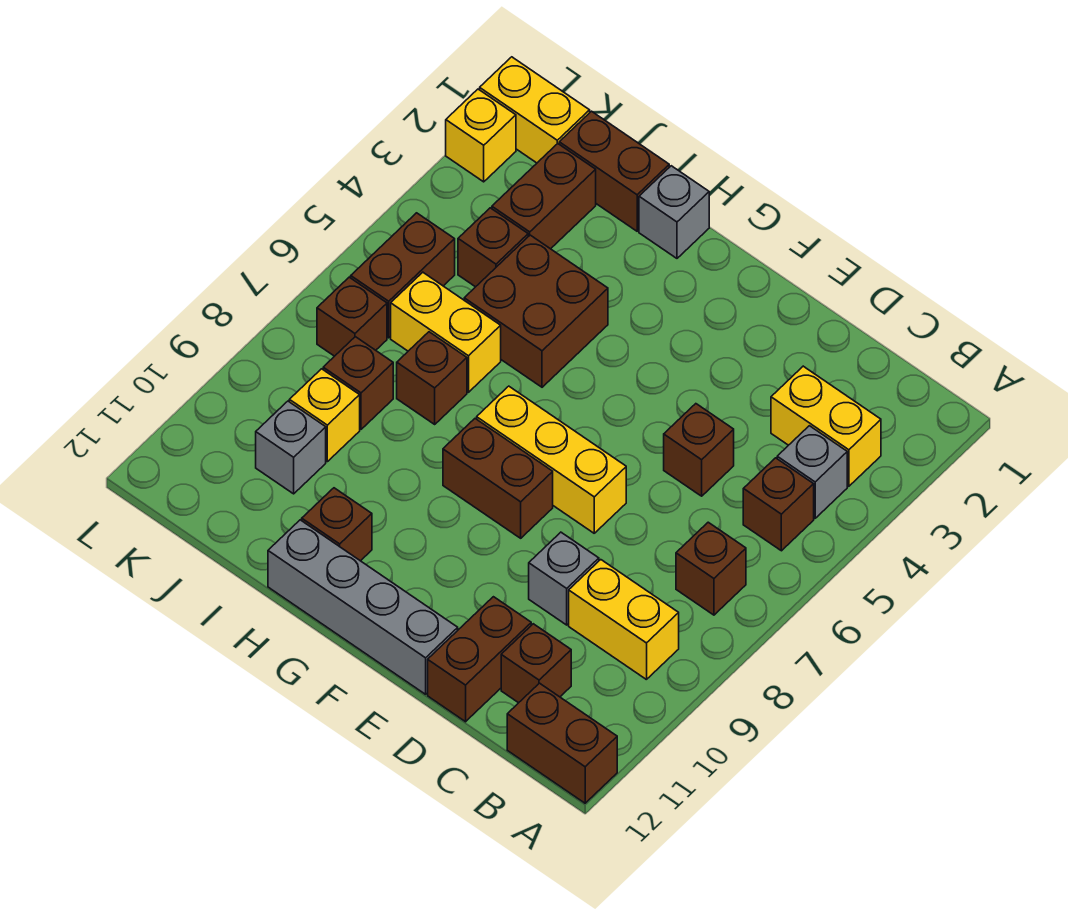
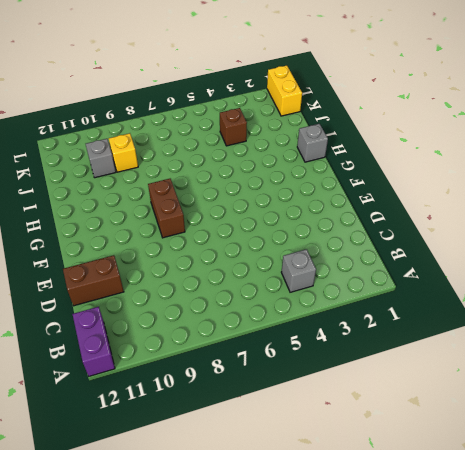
purple 1x2 brick [72,307,115,376] -> brown 1x2 brick [507,683,617,803]
none -> yellow 1x2 brick [771,366,881,486]
none -> brown 1x1 brick [743,458,814,551]
none -> brown 1x1 brick [676,522,746,615]

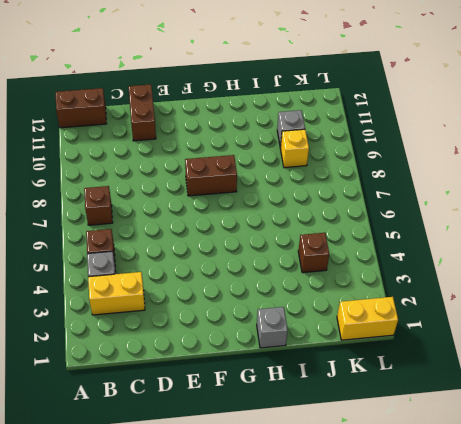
none -> yellow 1x2 brick [569,560,679,680]
none -> brown 1x1 brick [501,624,571,703]
none -> brown 1x1 brick [664,404,734,496]

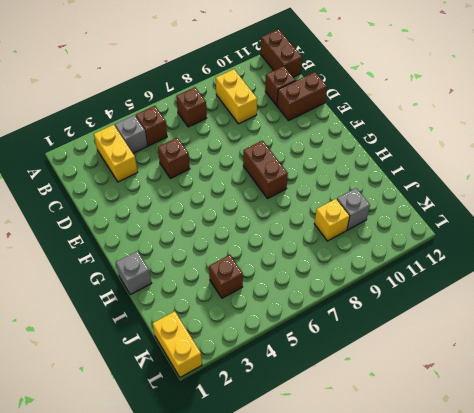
none -> grey 1x1 brick [529,532,599,625]
none -> yellow 1x3 brick [477,386,626,533]
none -> grey 1x4 brick [268,520,458,694]

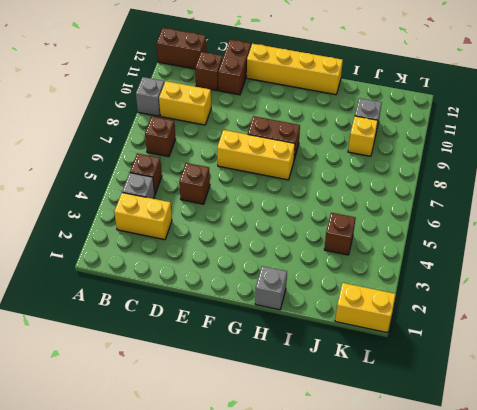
grey 1x1 brick [136,77,164,116] -> grey 1x1 brick moved to [529,532,599,625]
yellow 1x4 brick [247,44,343,95] -> grey 1x4 brick [268,520,458,694]
none -> brown 2x2 brick [464,235,608,387]
none -> brown 1x1 brick [302,488,372,561]
none -> brown 1x2 brick [559,111,669,231]

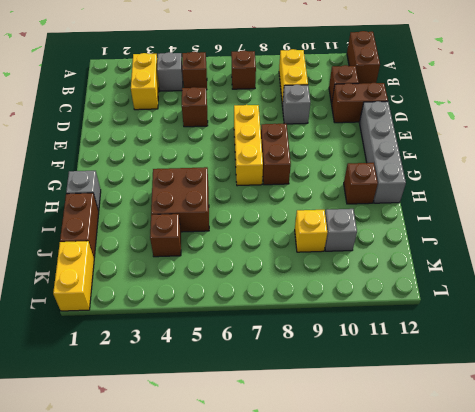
none -> yellow 1x2 brick [391,272,501,392]
none -> brown 1x1 brick [397,332,467,424]
none -> brown 1x2 brick [492,144,596,249]

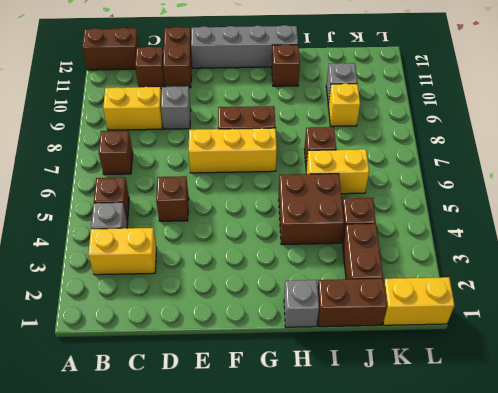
none -> brown 1x1 brick [323,337,393,429]
none -> brown 1x2 brick [351,213,455,338]
none -> brown 1x1 brick [317,277,387,356]

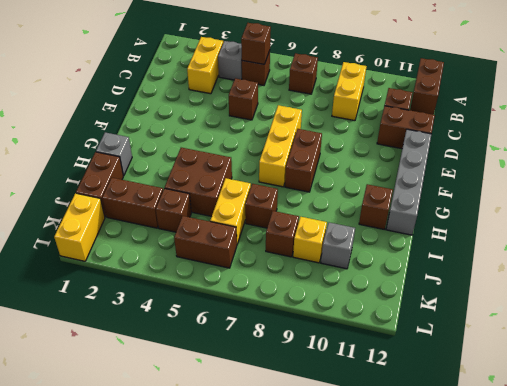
brown 1x1 brick [241,23,271,64] -> brown 1x1 brick moved to [317,277,387,356]
none -> grey 1x1 brick [529,532,599,625]
none -> yellow 1x1 brick [446,89,516,182]

